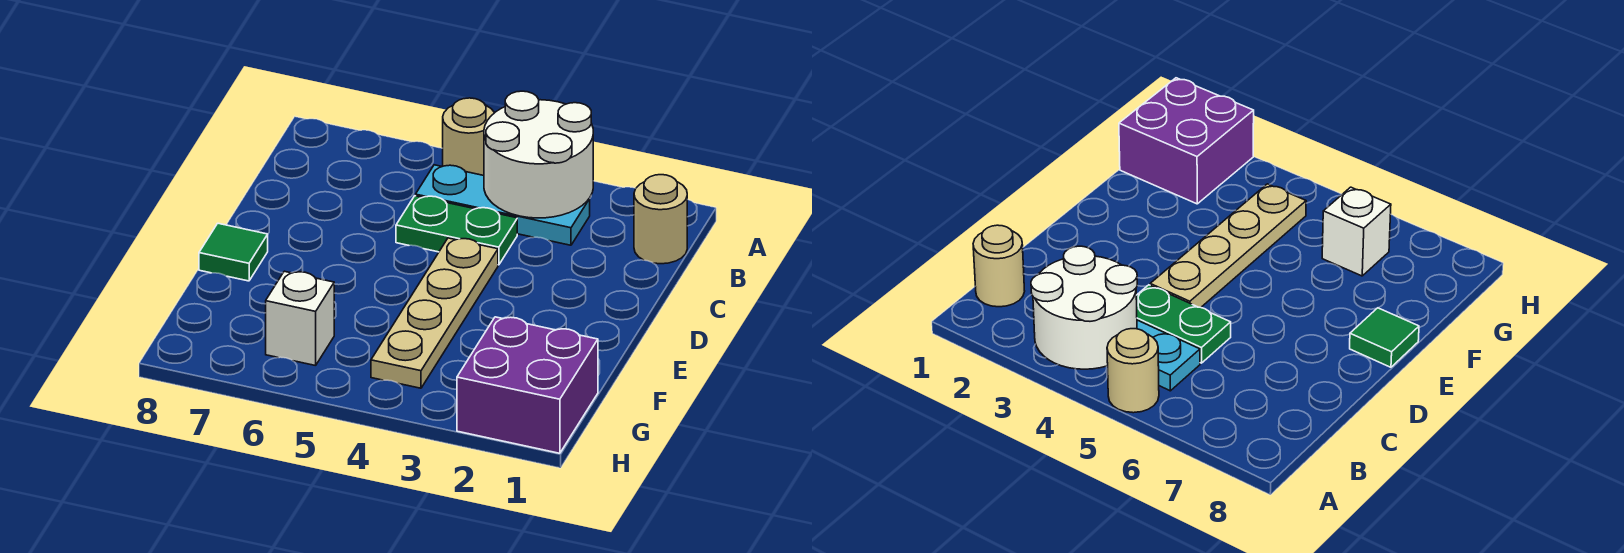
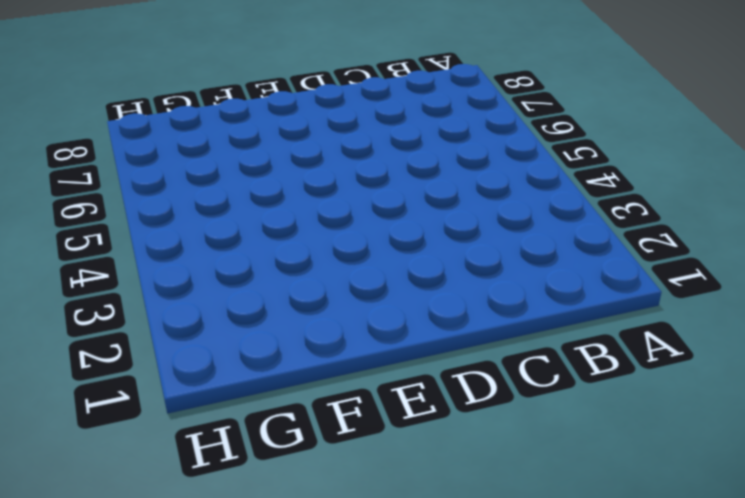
none -> tan 1x1 round brick [443,98,494,175]
none -> tan 1x1 round brick [634,175,687,264]

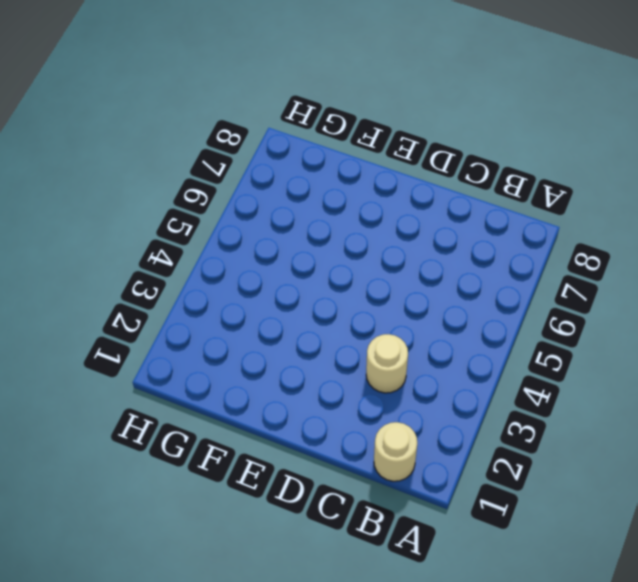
tan 1x1 round brick [366,334,408,393] -> tan 1x1 round brick moved to [443,98,494,175]
none -> cyan 1x3 plate [416,165,590,245]
none -> green 1x2 plate [396,196,517,265]

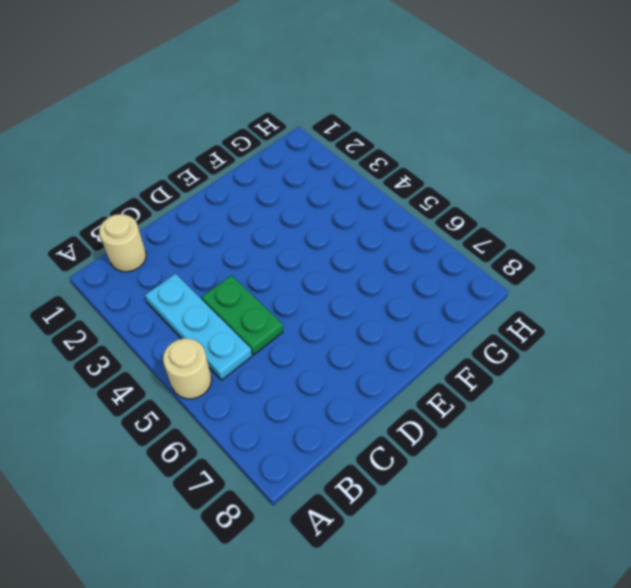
none -> tan 1x4 plate [371,238,498,388]
none -> green 1x1 tile [199,223,268,281]

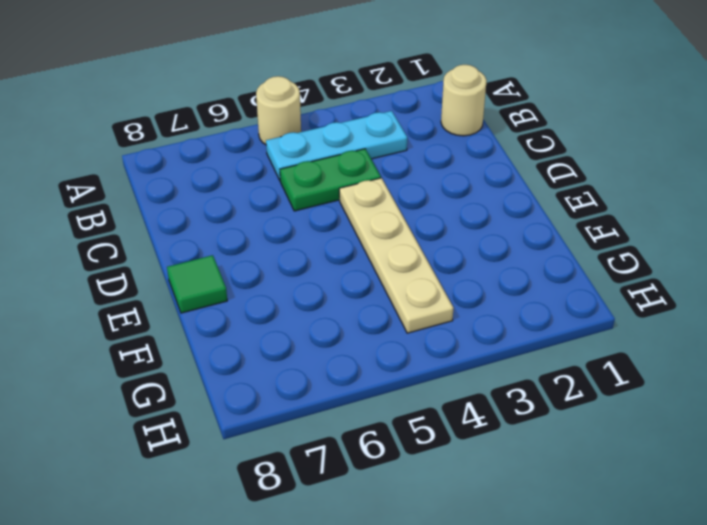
none -> purple 2x2 brick [457,317,598,453]
none -> white 1x1 brick [266,271,334,366]

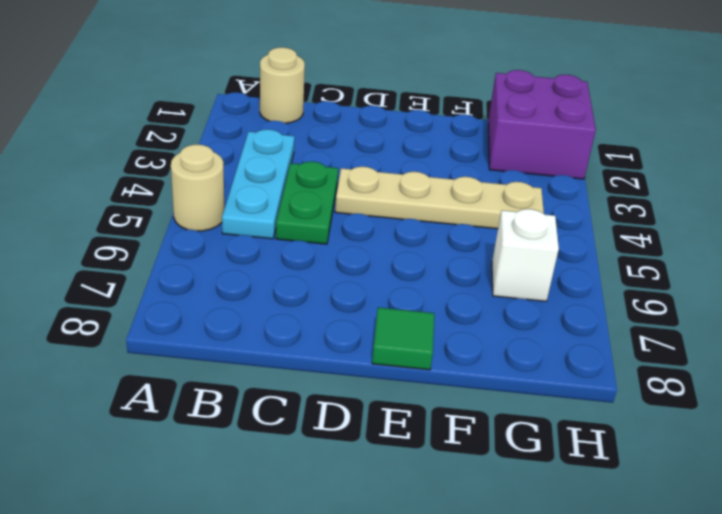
none -> white 2x2 round brick [484,91,593,218]

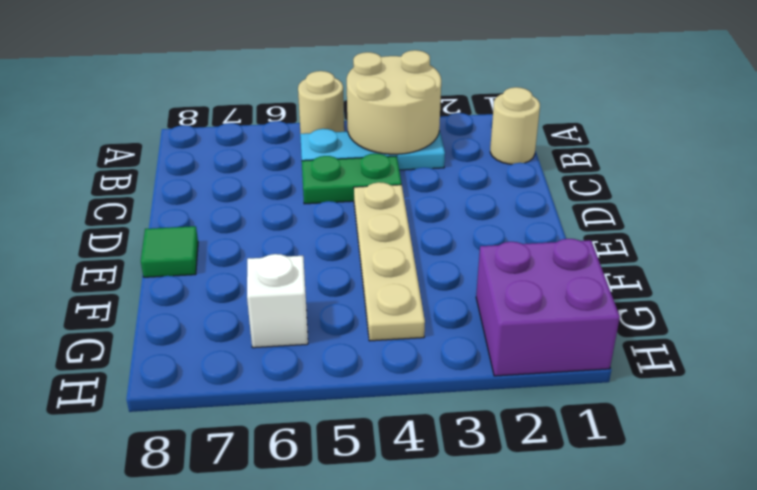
tan 2x2 round brick [347,50,441,154] -> white 2x2 round brick [484,91,593,218]

